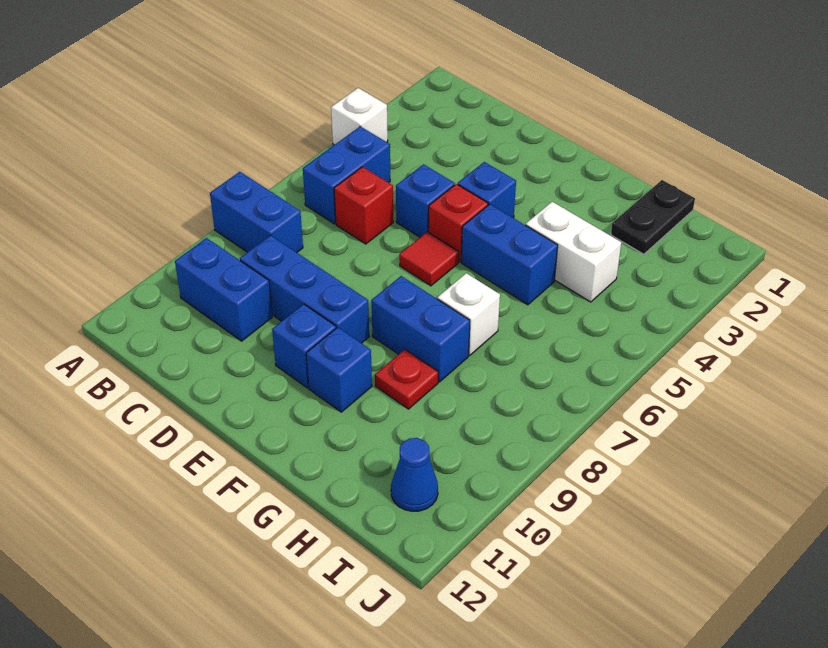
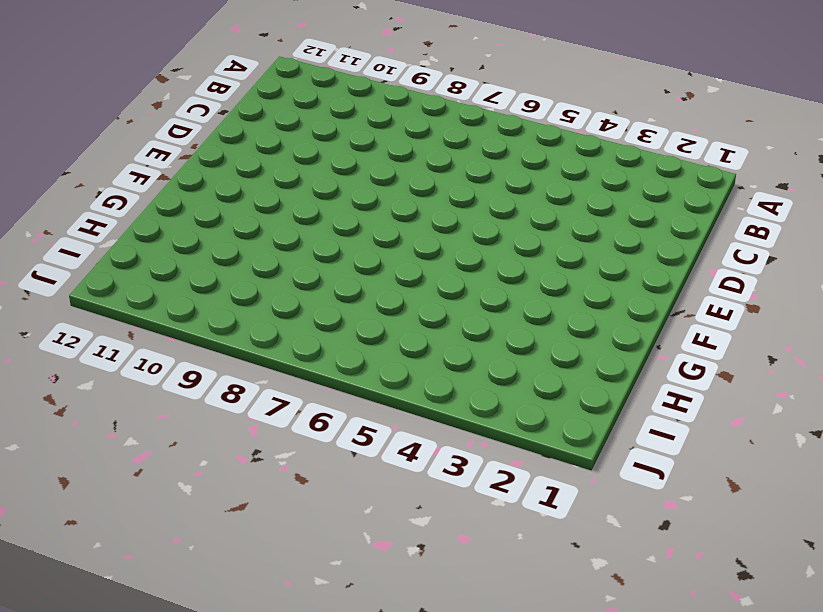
none -> white 1x1 brick [331,88,388,145]
none -> blue 1x2 brick [210,172,303,252]
none -> blue 1x2 brick [303,126,390,224]

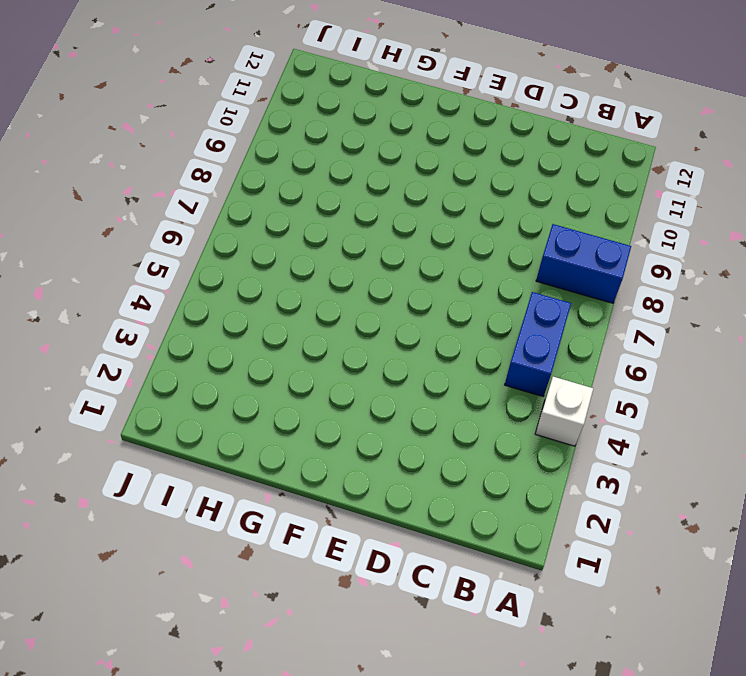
none -> blue 1x2 brick [175,238,272,341]
none -> red 1x1 brick [334,167,393,244]
none -> blue 1x3 brick [240,235,369,343]

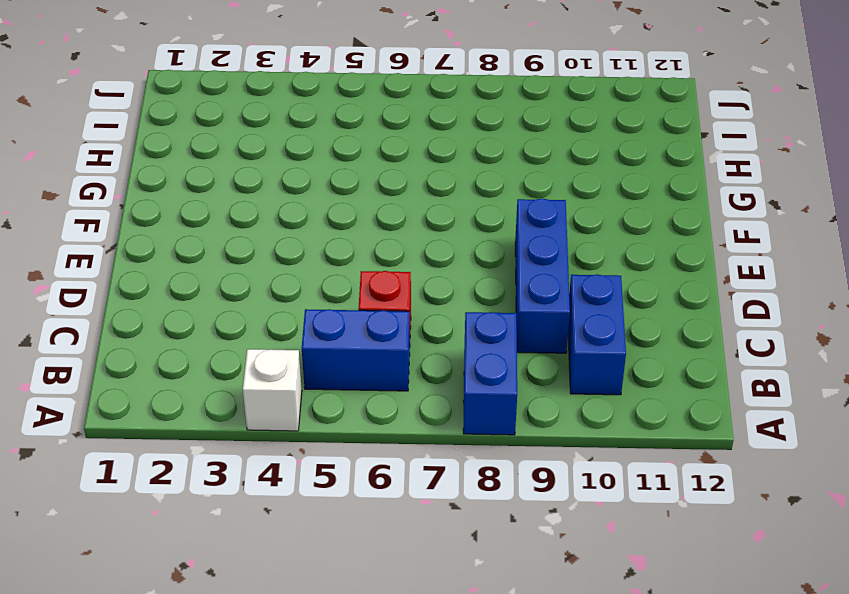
none -> blue 1x1 brick [396,164,455,237]
none -> blue 1x1 brick [458,162,516,218]
none -> red 1x1 brick [429,184,488,262]

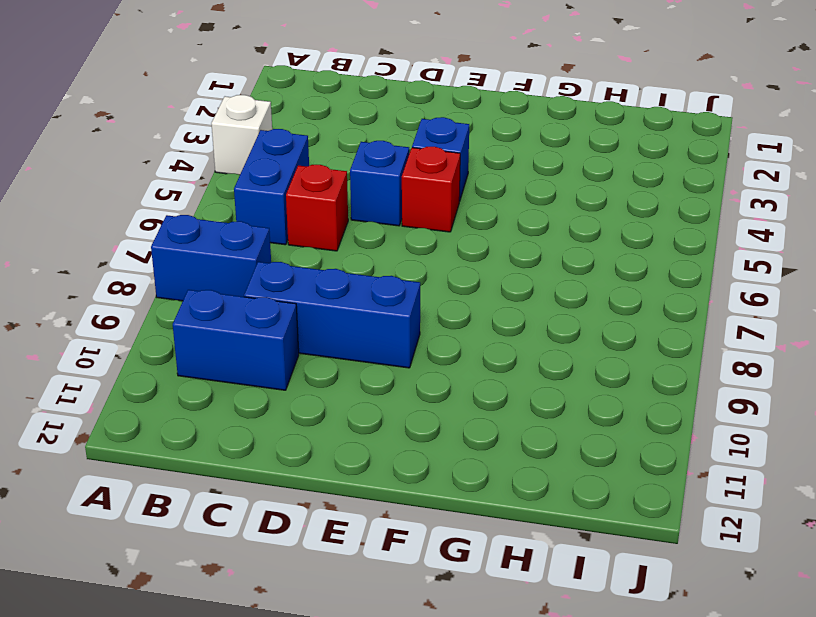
none -> red 1x1 tile [399,232,459,286]
none -> blue 1x1 brick [272,304,336,388]
none -> blue 1x2 brick [461,204,558,305]

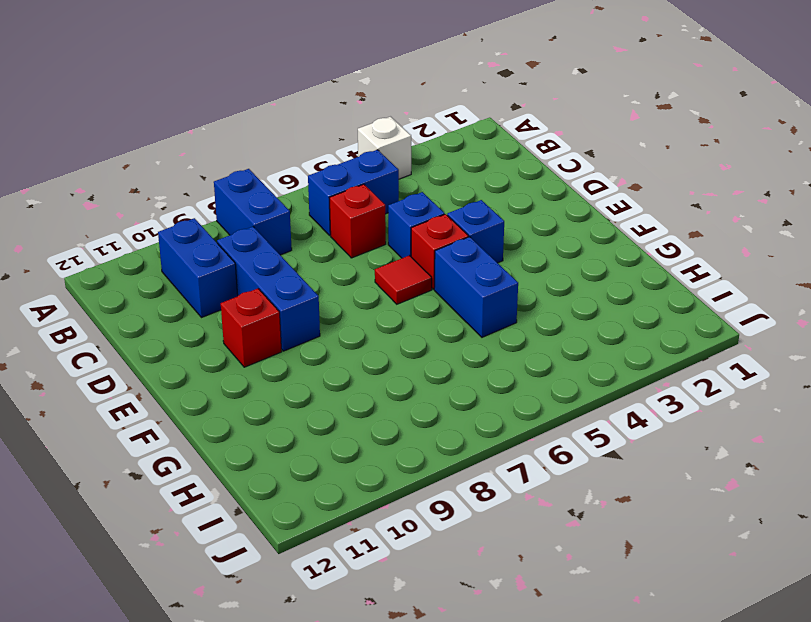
red 1x1 brick [221,289,282,367] -> blue 1x1 brick [272,304,336,388]
none -> blue 1x2 brick [371,276,470,382]
none -> blue 1x1 brick [306,327,372,412]
none -> white 1x2 brick [526,202,621,302]

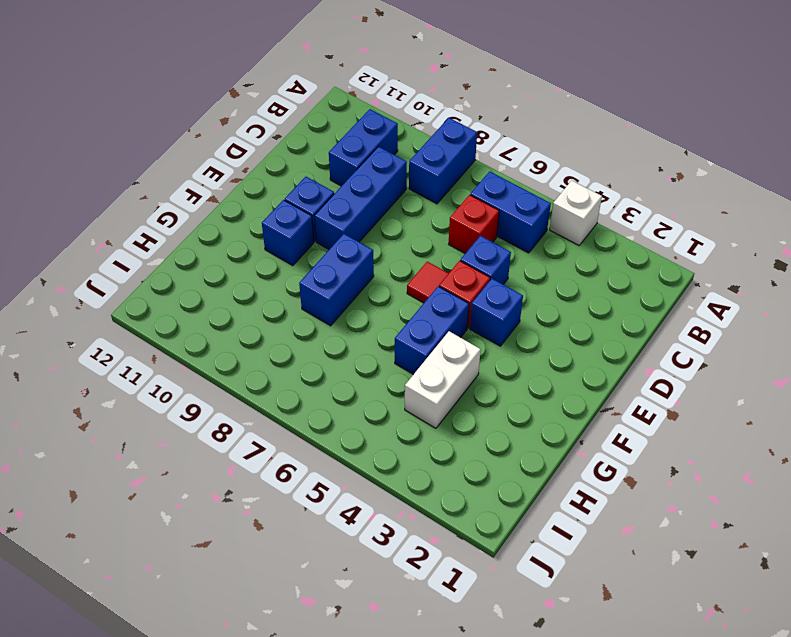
none -> white 1x1 brick [437,273,500,355]
none -> red 1x1 plate [375,350,438,409]
none -> black 1x2 plate [611,180,695,254]

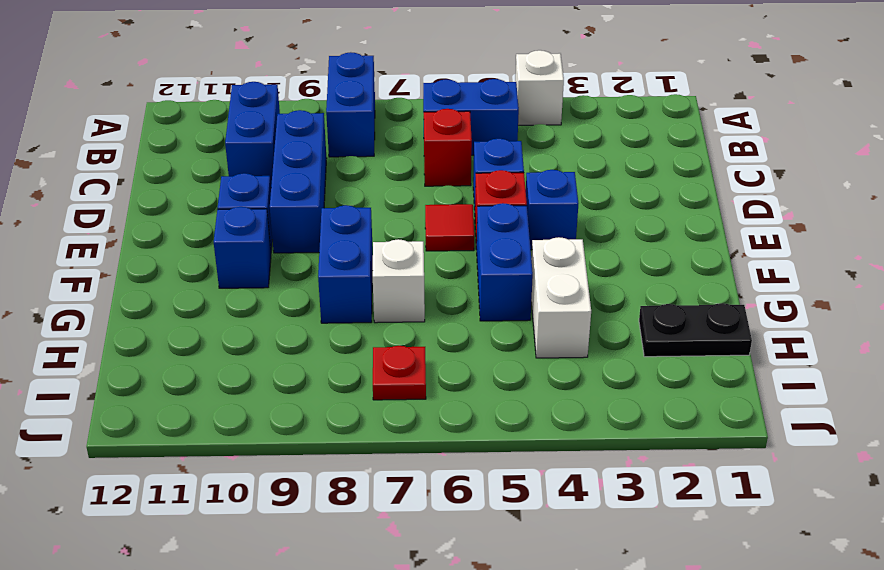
red 1x1 plate [373,346,426,400] -> red 1x1 plate moved to [375,350,438,409]
none -> blue 1x1 cone [391,438,438,511]

